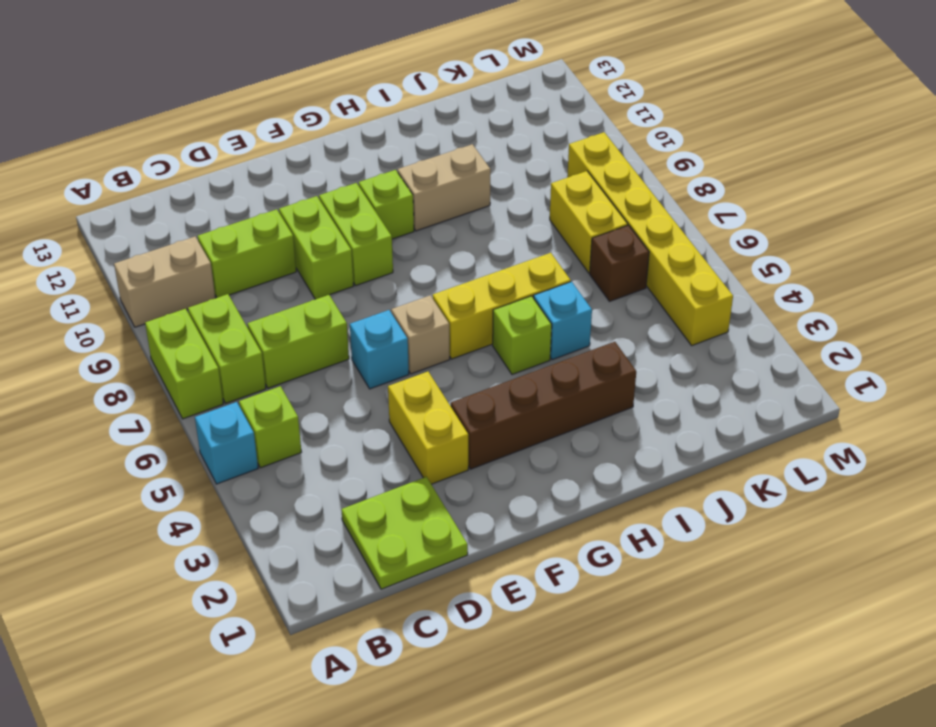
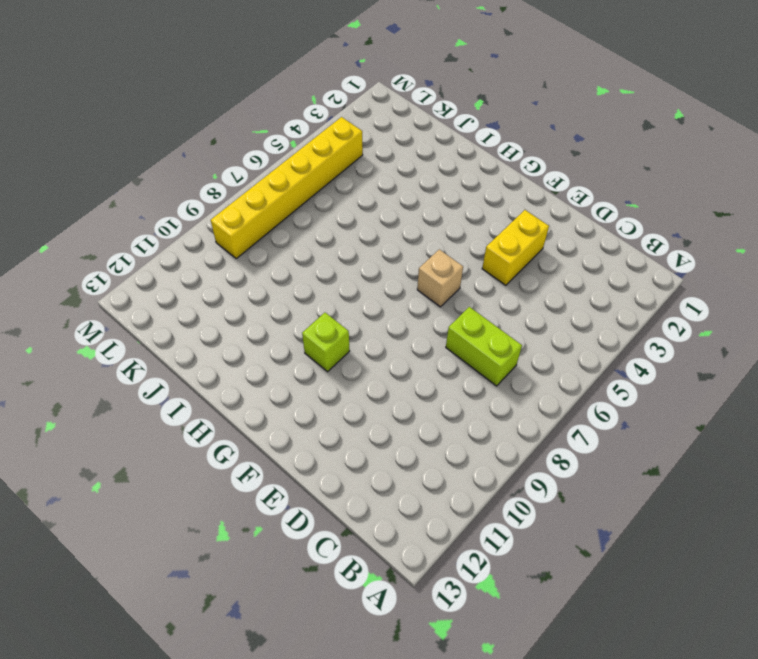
none -> cyan 1x1 brick [195,402,258,484]
none -> lime 1x2 brick [145,309,223,419]
none -> tan 1x2 brick [114,237,215,327]

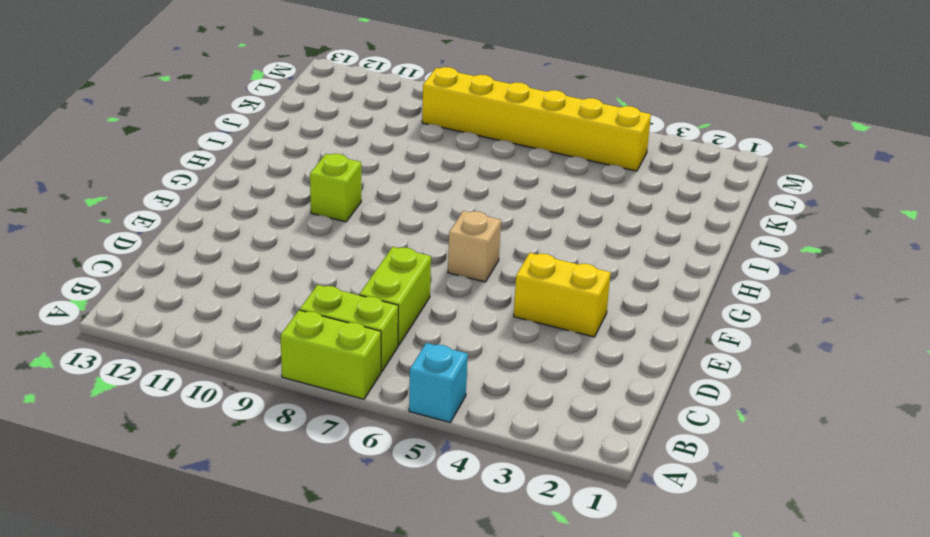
none -> tan 1x2 brick [114,237,215,327]
none -> lime 1x1 brick [239,386,301,468]
none -> lime 2x2 plate [341,477,468,589]

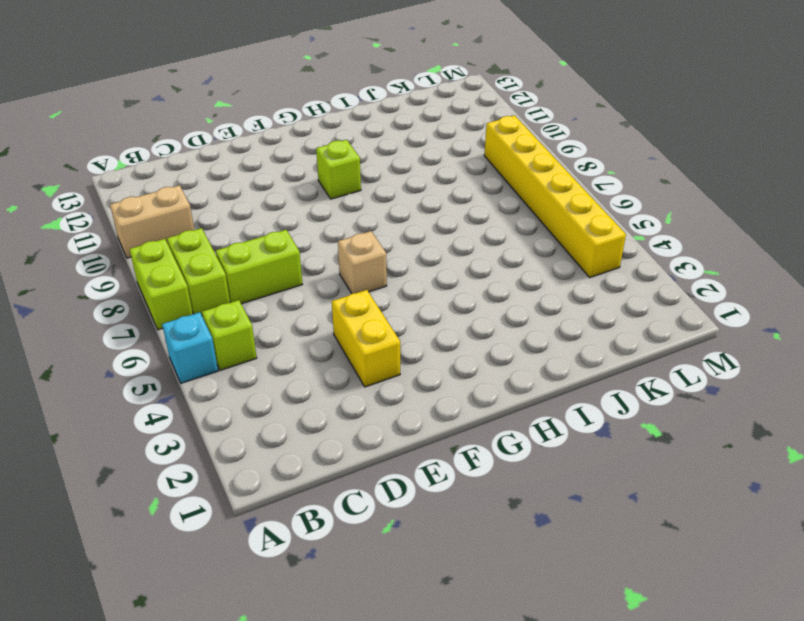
none -> lime 2x2 plate [341,477,468,589]
none -> lime 1x2 brick [198,209,296,298]
none -> cyan 1x1 brick [350,310,409,389]

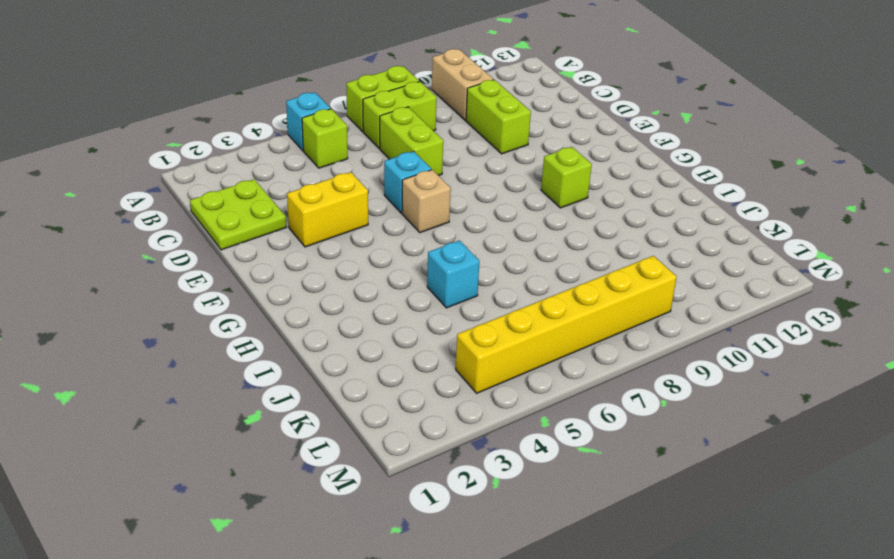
none -> lime 1x2 brick [279,196,354,299]
none -> brown 1x4 brick [451,342,636,469]
none -> lime 1x2 brick [319,183,393,286]

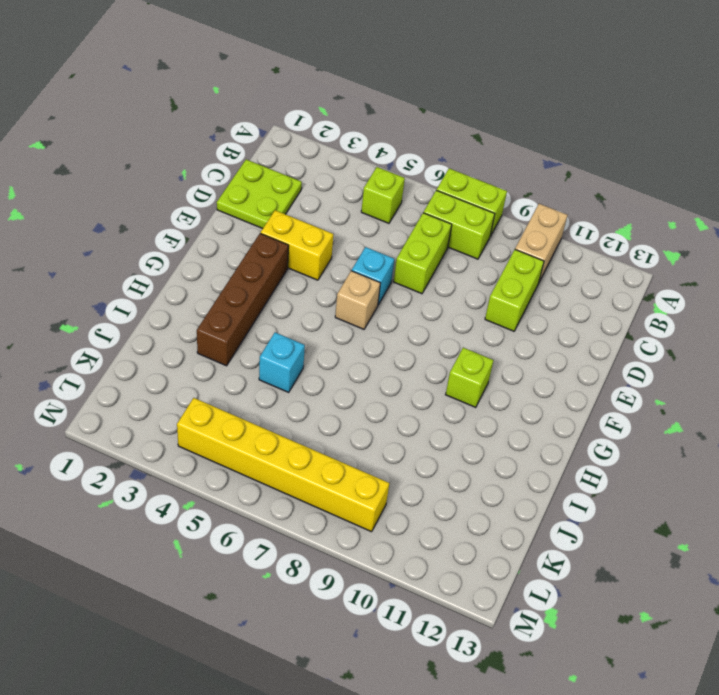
none -> cyan 1x1 brick [195,402,258,484]
none -> lime 1x2 brick [279,196,354,299]
none -> lime 1x2 brick [319,183,393,286]

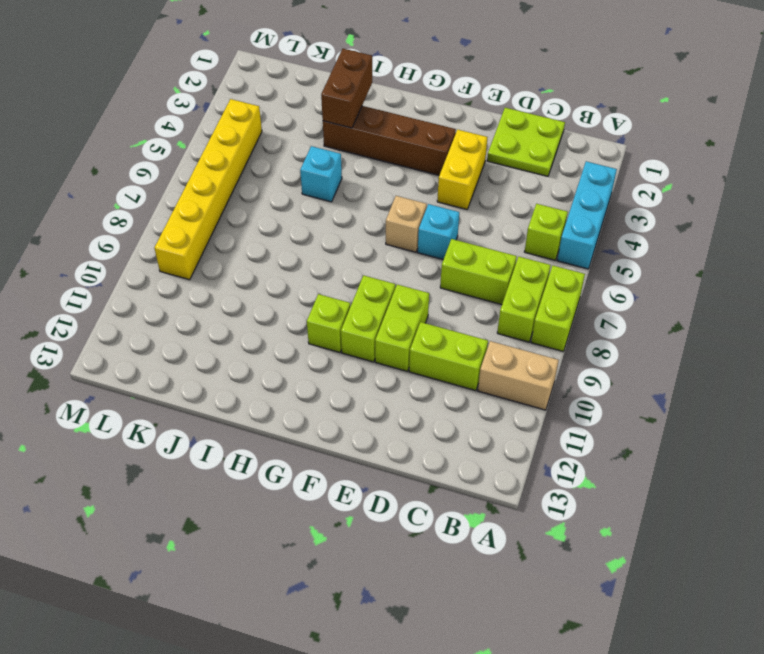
cyan 1x3 brick [557,161,617,269] -> cyan 1x1 brick [195,402,258,484]
brown 1x2 brick [321,49,372,128] -> none
none -> yellow 1x3 brick [432,253,571,359]
none -> lime 1x1 brick [493,296,552,374]
none -> tan 1x2 brick [398,144,491,231]

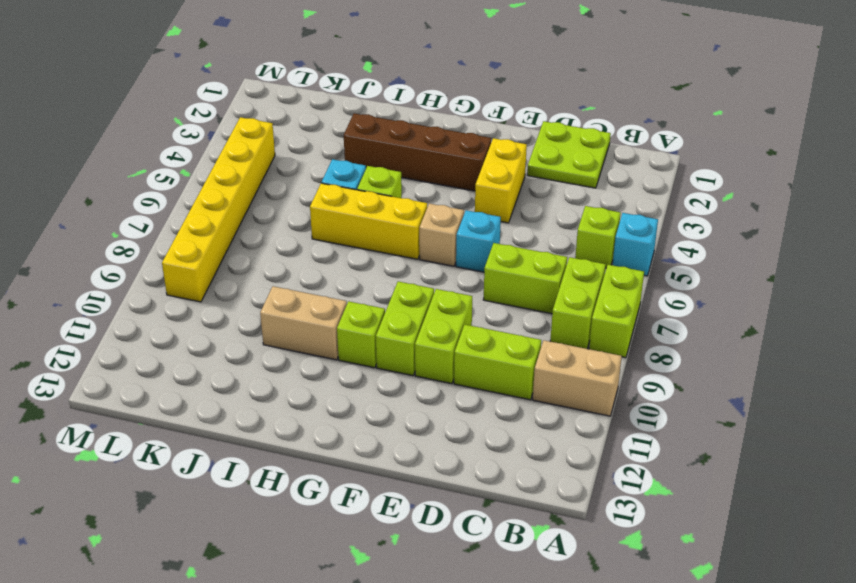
none -> brown 1x1 brick [590,225,649,301]
none -> yellow 1x2 brick [550,171,628,273]

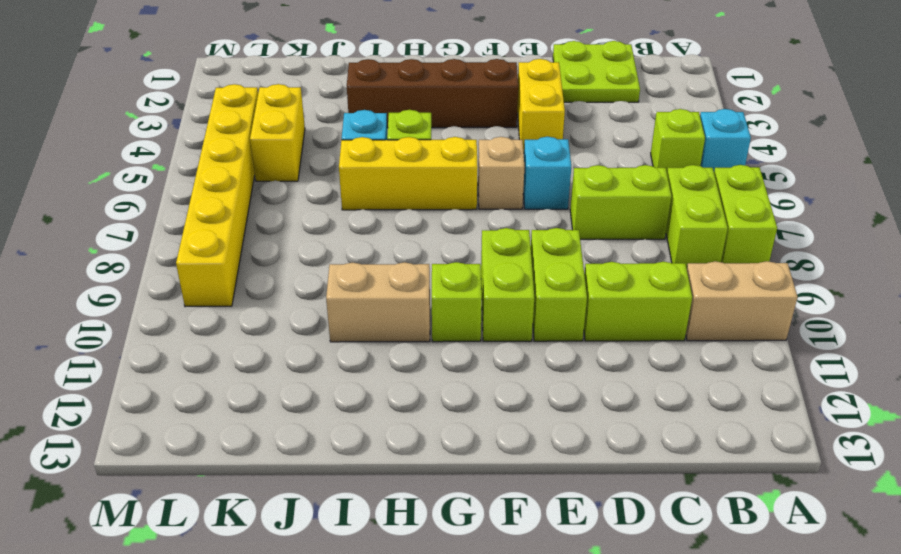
yellow 1x2 brick [250,84,305,181] -> yellow 1x2 brick moved to [550,171,628,273]
none -> brown 1x1 brick [590,225,649,301]

